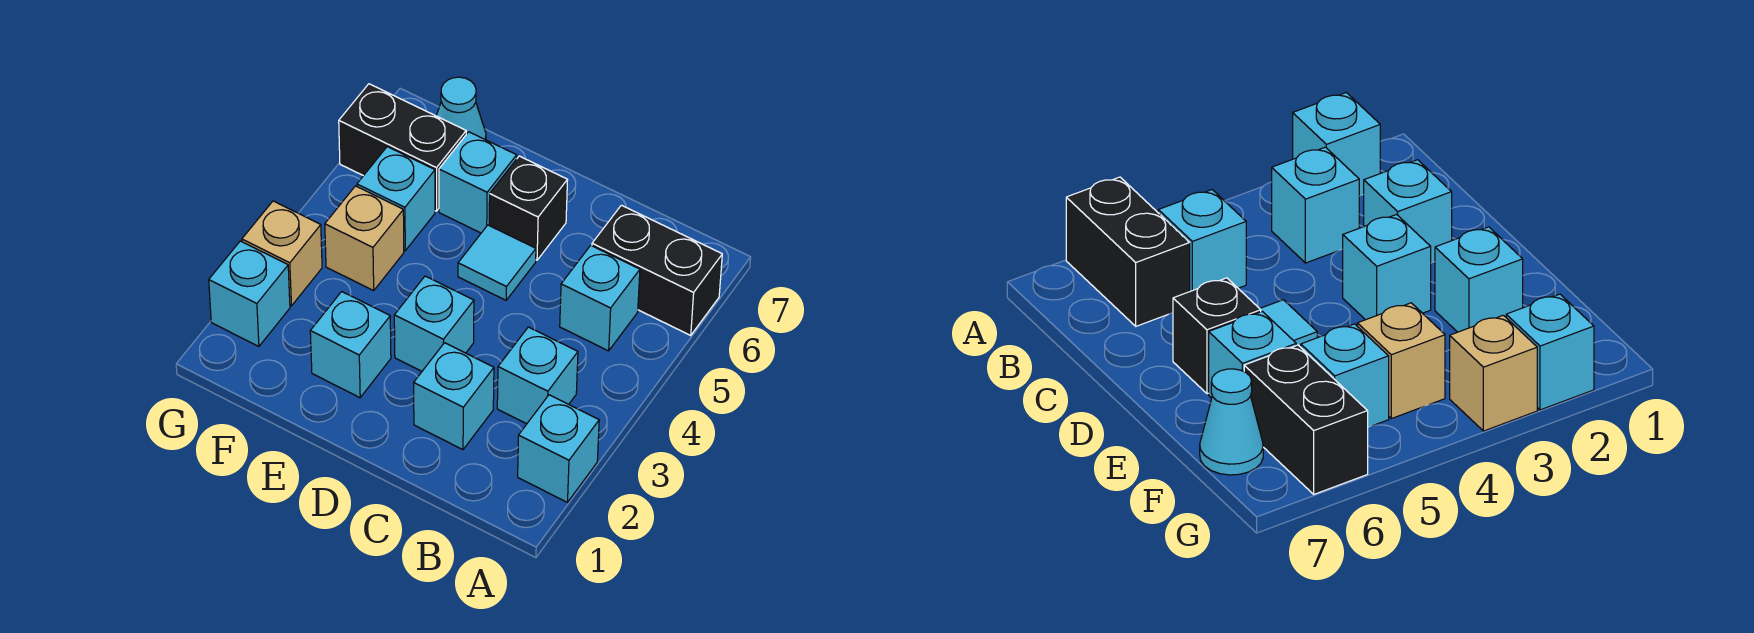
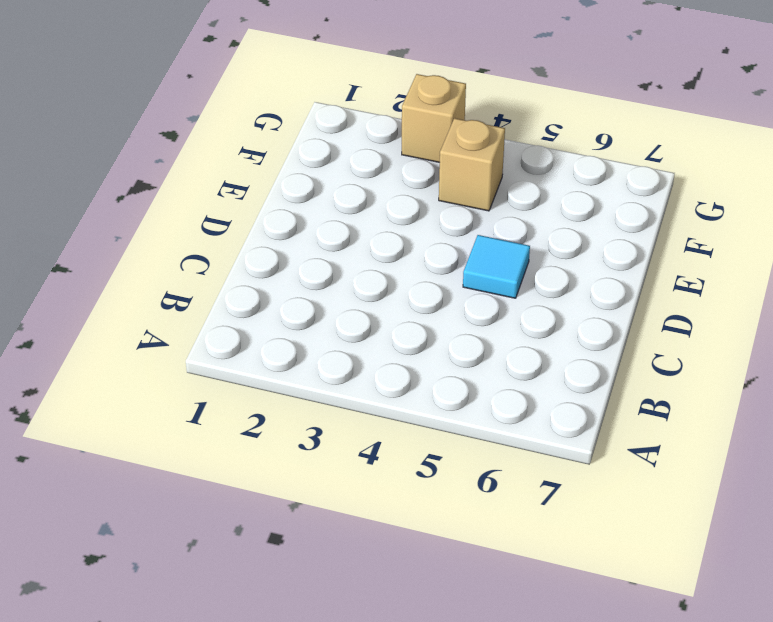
none -> cyan 1x1 brick [518,395,599,502]
none -> black 1x2 brick [592,205,722,335]
none -> cyan 1x1 brick [497,327,578,424]

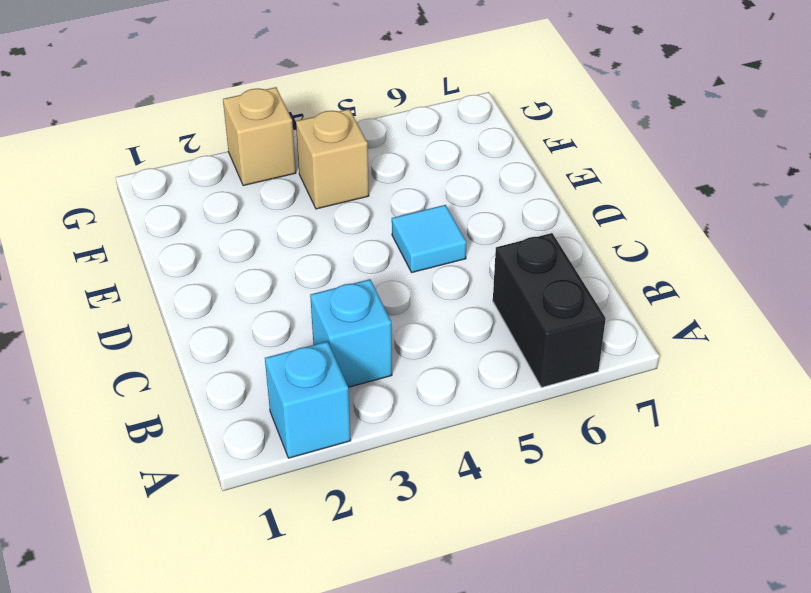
none -> cyan 1x1 brick [560,245,640,351]
none -> cyan 1x1 brick [414,343,494,450]
none -> cyan 1x1 brick [394,276,474,371]

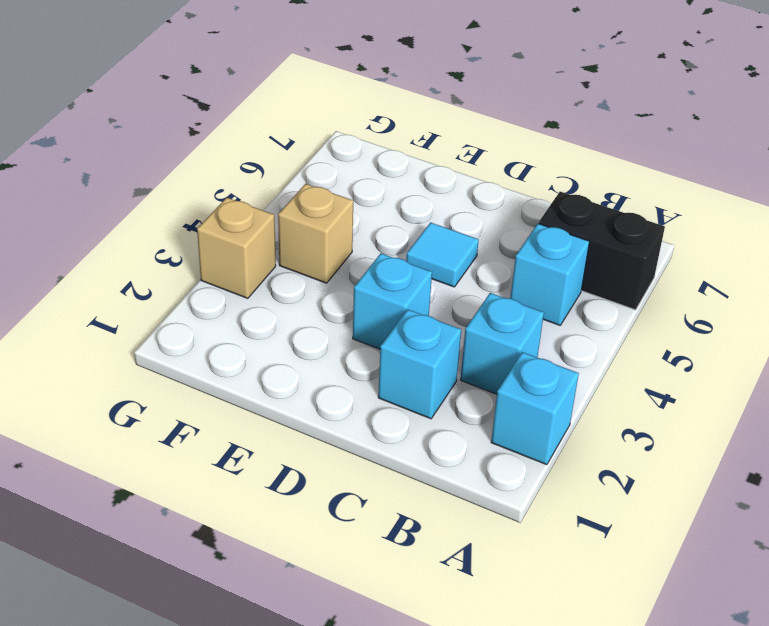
none -> black 1x1 brick [489,156,567,260]
none -> cyan 1x1 brick [310,292,391,398]
none -> cyan 1x1 brick [439,132,517,233]

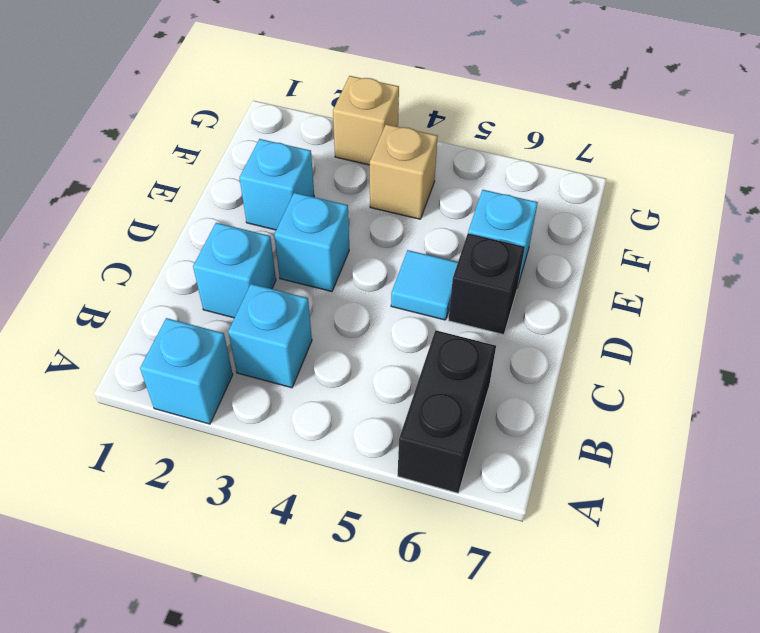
none -> cyan 1x1 brick [560,245,640,351]
none -> cyan 1x1 brick [357,147,435,251]
none -> black 1x2 brick [339,84,466,211]

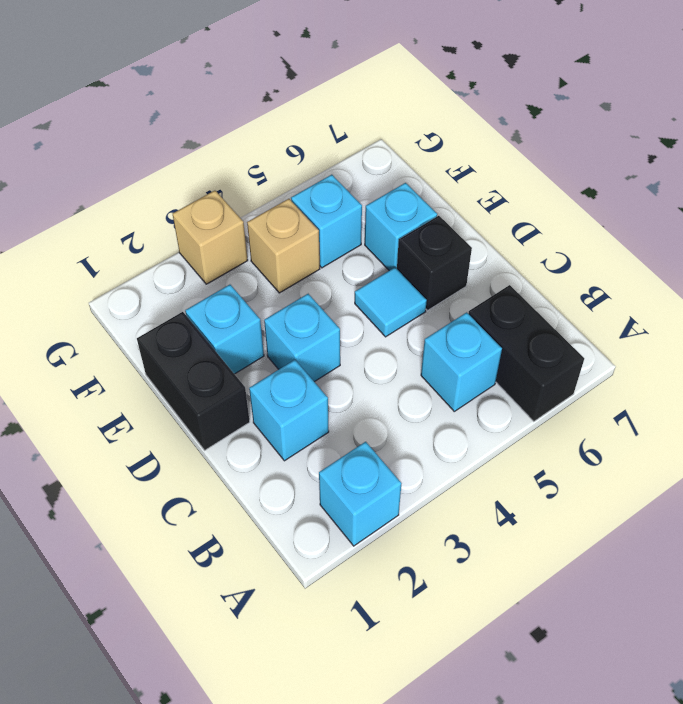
black 1x2 brick [137,312,250,450] -> black 1x2 brick moved to [339,84,466,211]
none -> cyan 1x1 brick [497,327,578,424]
none -> cyan 1x1 cone [436,77,486,140]
none -> cyan 1x1 brick [209,241,290,346]

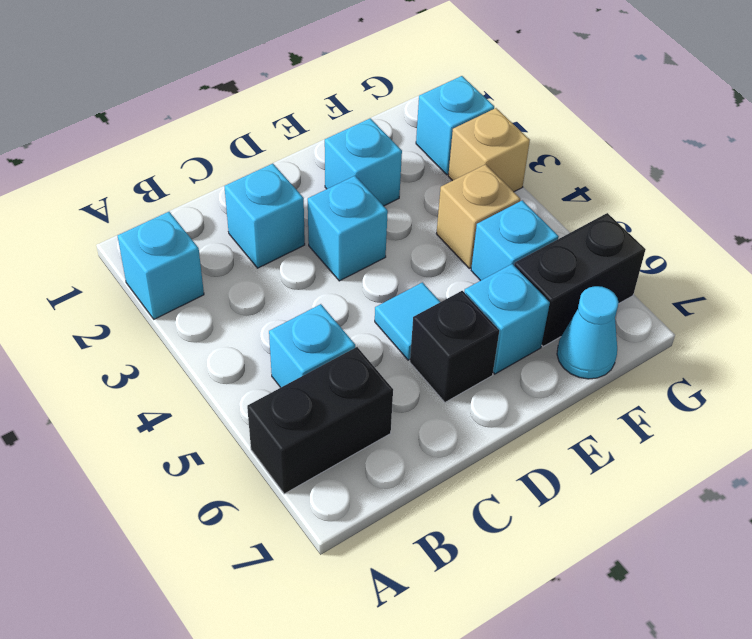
none -> cyan 1x1 brick [497,327,578,424]

